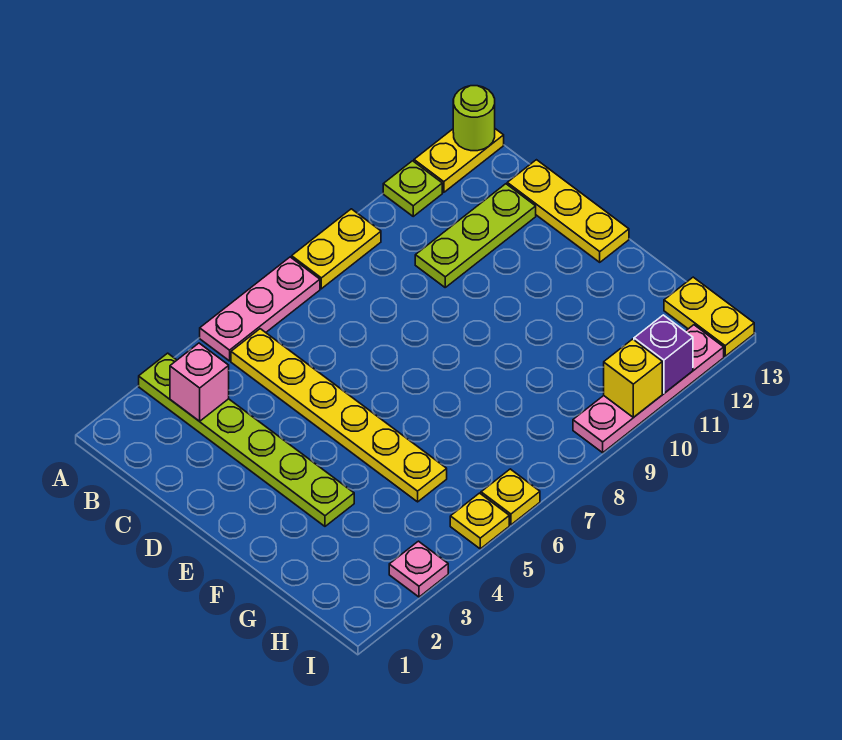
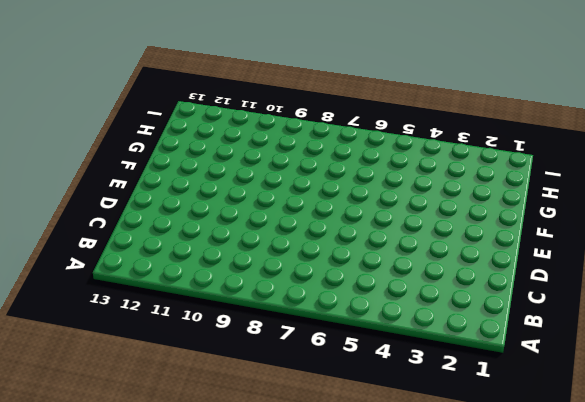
none -> lime 1x6 plate [139,353,354,526]
none -> pink 1x3 plate [200,257,320,361]
none -> yellow 1x2 plate [292,209,381,289]

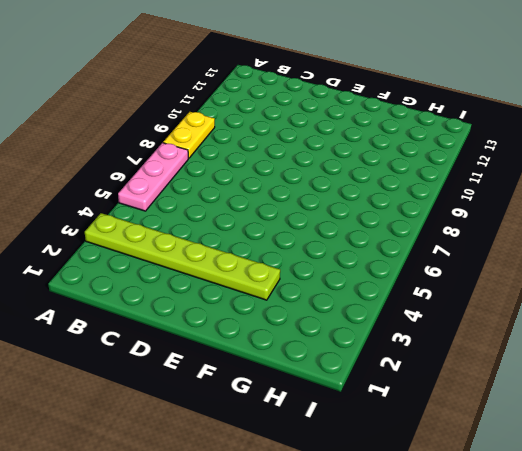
none -> lime 1x1 plate [383,161,442,216]
none -> yellow 1x2 plate [414,129,504,192]
none -> yellow 1x6 plate [231,329,447,502]

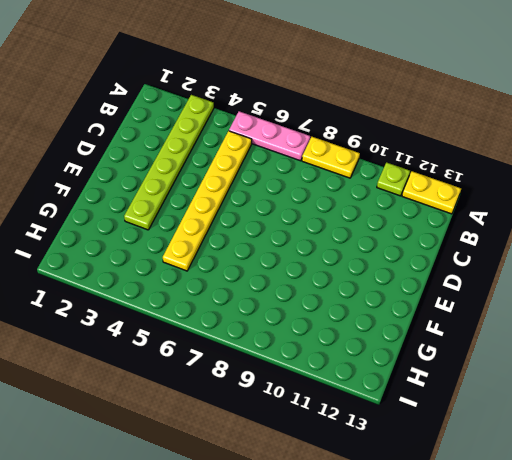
none -> lime 1x3 plate [415,184,536,287]
none -> yellow 1x3 plate [507,160,629,262]
none -> yellow 1x2 plate [664,277,754,356]

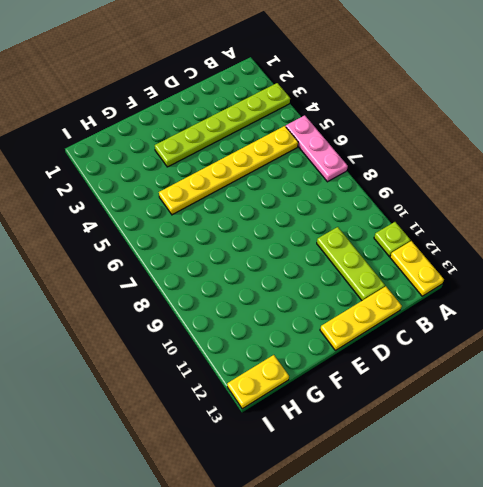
none -> yellow 1x2 plate [292,209,381,289]
none -> pink 1x1 plate [389,541,448,597]
none -> yellow 1x1 plate [450,493,509,549]

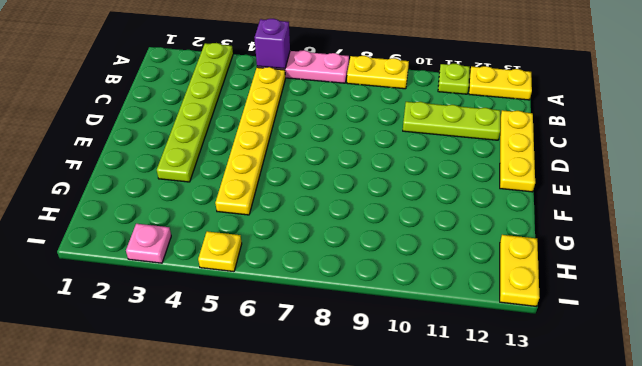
purple 1x1 brick [254,19,290,69] -> purple 1x1 brick moved to [634,315,693,393]
none -> yellow 1x1 plate [481,469,540,525]
none -> pink 1x4 plate [573,325,724,453]
none -> lime 1x1 round brick [453,86,495,151]

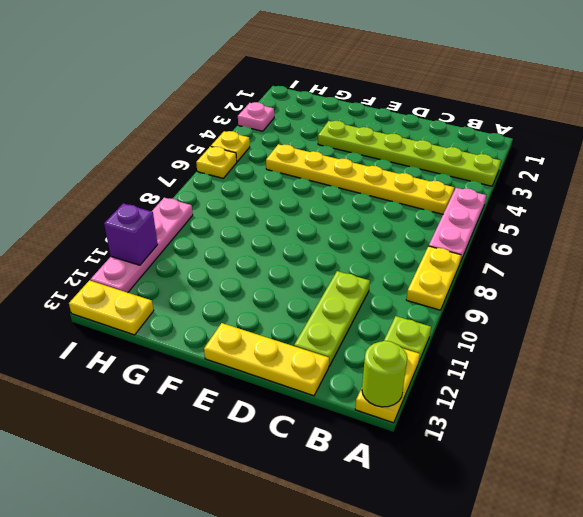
none -> pink 1x1 brick [170,343,229,421]
none -> yellow 1x1 brick [604,339,662,418]

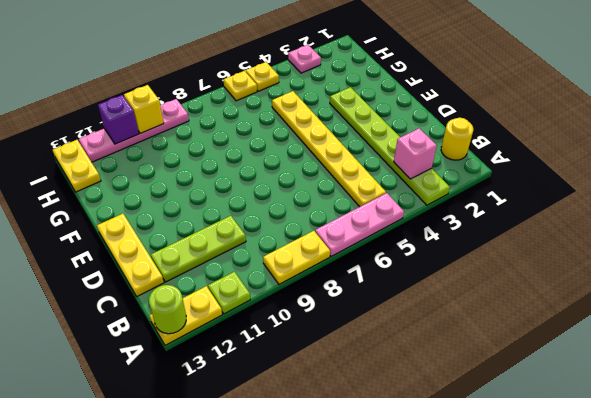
yellow 1x1 round brick [441,118,473,160] -> none

